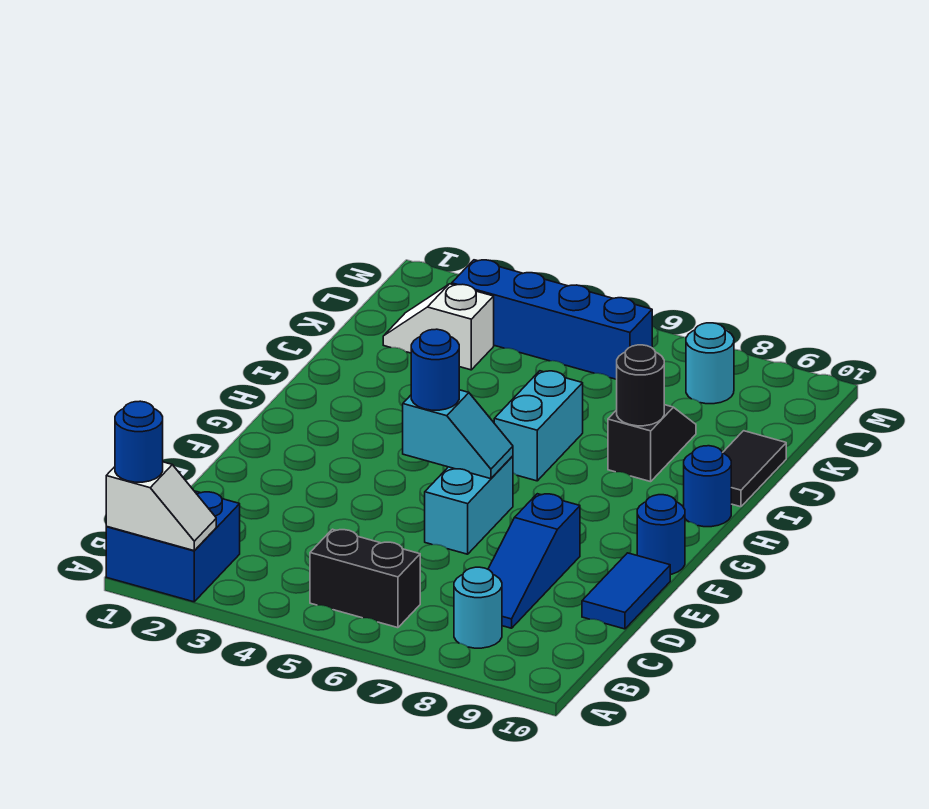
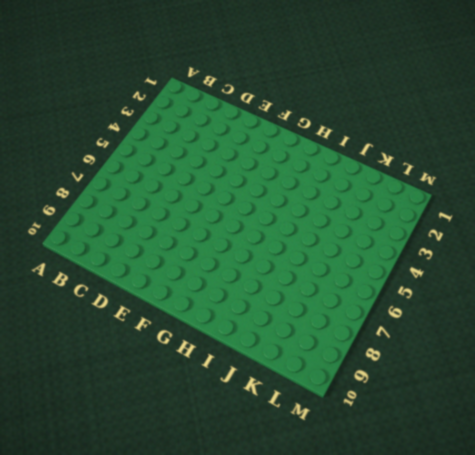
none -> blue 2x2 brick [106,491,240,602]
none -> black 1x2 brick [310,529,420,628]
none -> cyan 1x1 round brick [454,567,502,648]

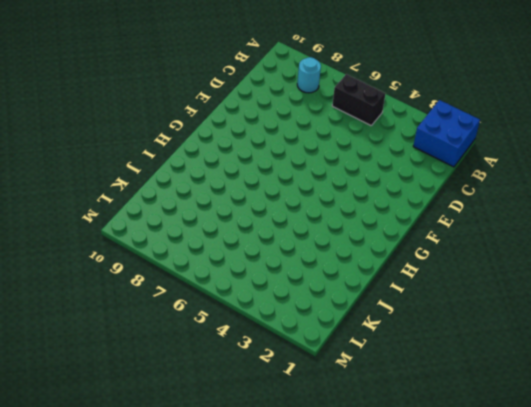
none -> blue 1x3 slope [488,494,580,628]
none -> blue 1x2 tile [582,553,670,629]
none -> cyan 1x2 brick [425,456,513,554]

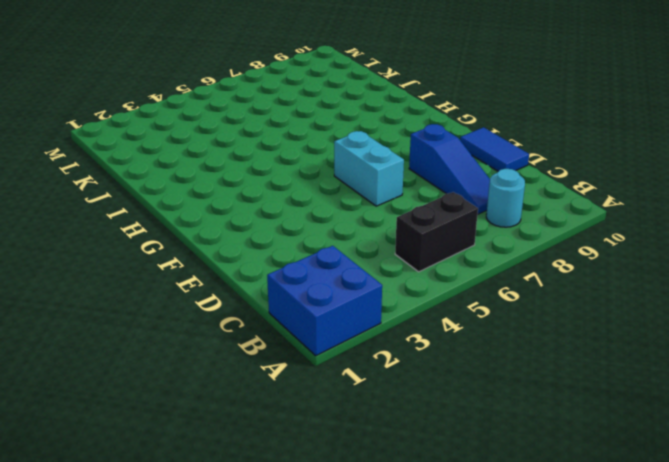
none -> blue 1x1 round brick [637,495,685,575]
none -> cyan 1x2 brick [494,371,583,481]
none -> blue 1x1 round brick [684,446,731,527]

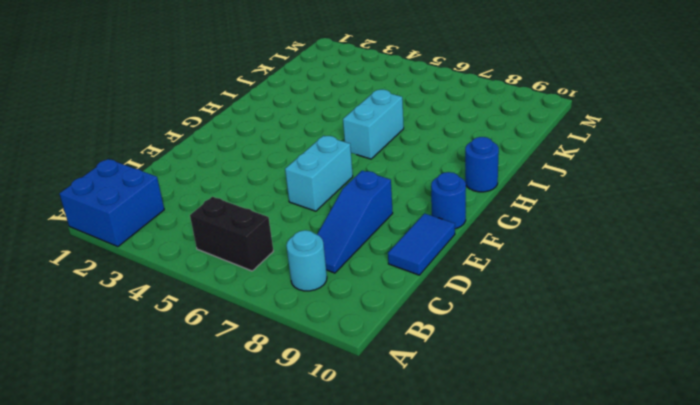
none -> black 1x2 slope [608,405,696,482]
none -> black 1x2 tile [723,431,786,507]
none -> white 1x2 slope [383,284,494,370]

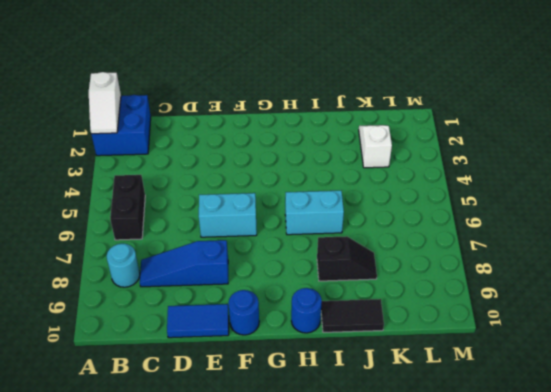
none -> blue 1x4 brick [452,260,652,379]
none -> cyan 1x1 round brick [686,323,734,404]
none -> cyan 1x2 slope [403,390,513,479]

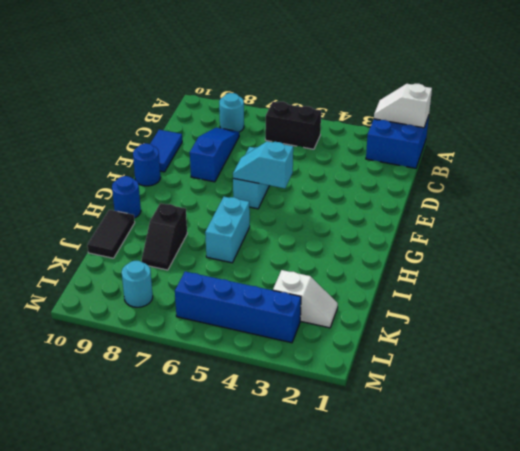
none -> black 1x1 round brick [617,345,664,426]
none -> blue 1x1 round brick [115,401,163,482]
none -> blue 1x1 round brick [411,329,459,410]

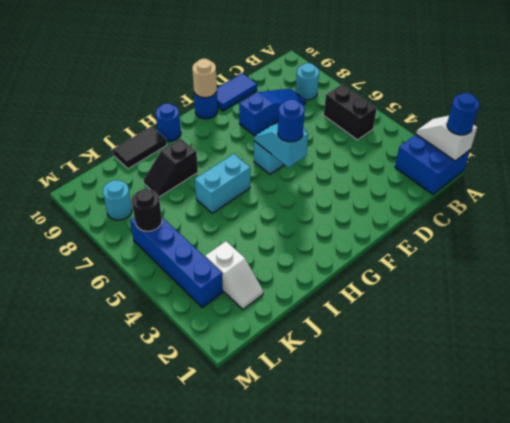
tan 1x1 round brick [192,59,217,98] -> none
black 1x1 round brick [132,189,162,231] -> black 1x1 round brick moved to [617,345,664,426]

